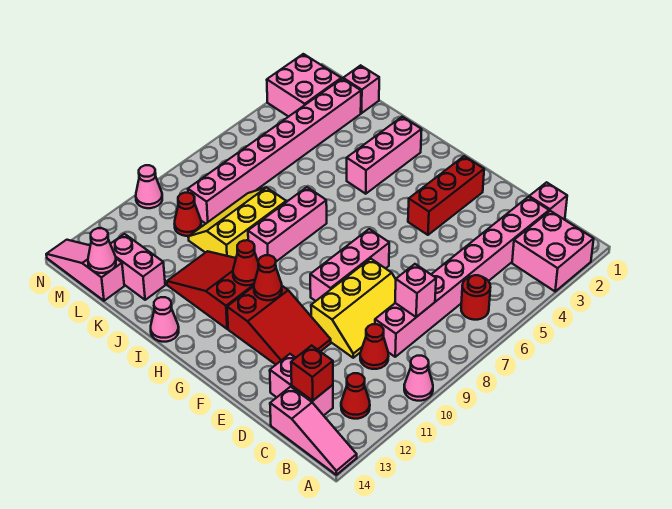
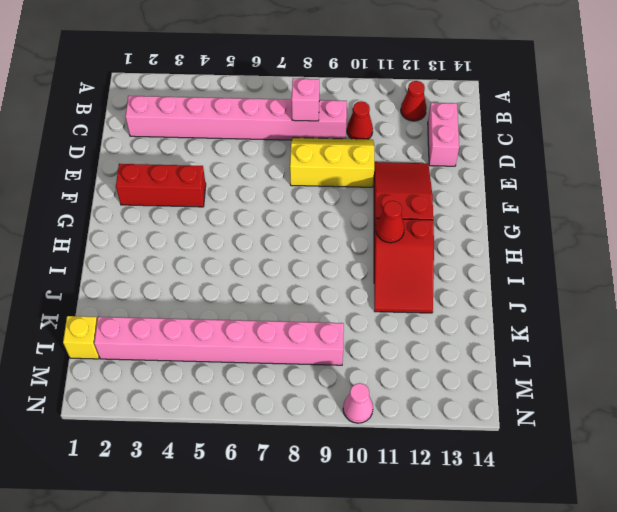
yellow 1x1 brick [63,316,99,359] -> pink 1x1 brick [343,65,379,113]
none -> pink 2x2 brick [512,211,594,291]
none -> pink 1x1 cone [404,356,433,401]
none -> pink 1x3 slope [270,387,357,475]
none -> red 1x1 round brick [461,275,490,320]

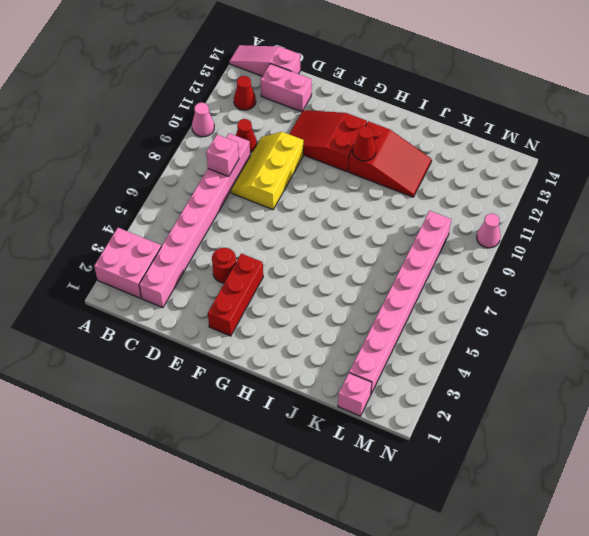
red 1x1 round brick [212,248,236,283] -> red 1x1 round brick moved to [461,275,490,320]
none -> pink 1x1 brick [529,182,567,219]
none -> pink 1x3 brick [310,229,389,301]
none -> pink 1x3 brick [347,117,422,194]
none -> pink 1x3 brick [248,187,327,261]

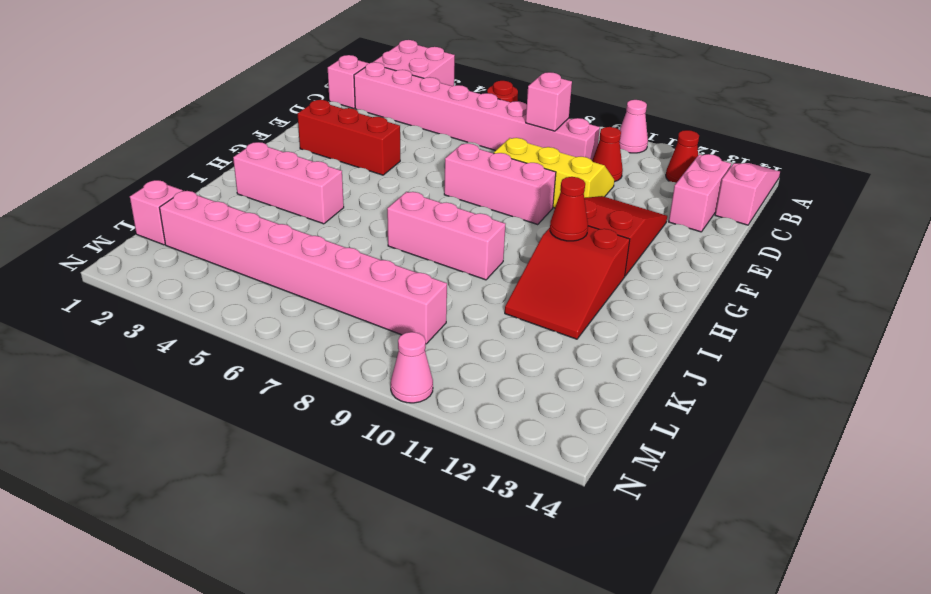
none -> pink 1x1 cone [151,297,179,342]
none -> yellow 2x3 slope [188,187,286,258]
none -> pink 1x2 brick [111,234,165,300]
none -> red 1x1 cone [175,193,201,236]

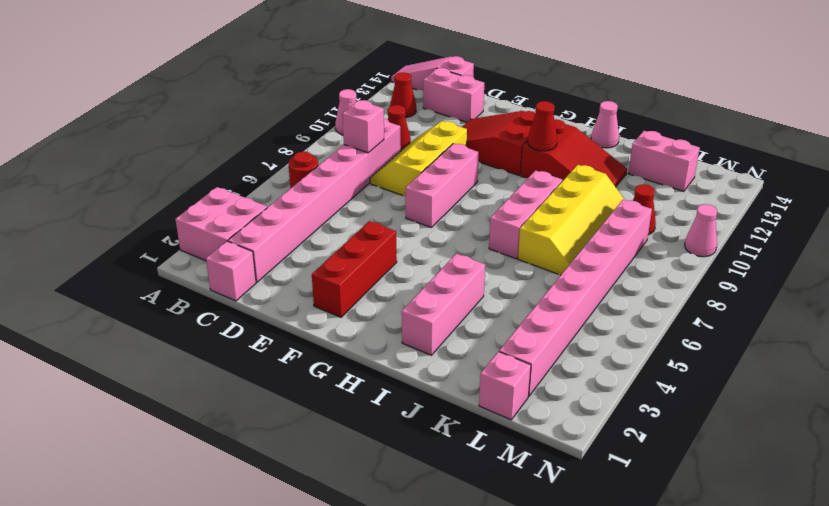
yellow 2x4 slope [518,165,625,275] -> yellow 2x3 slope [188,187,286,258]
none -> pink 1x3 slope [46,240,124,301]
none -> pink 2x2 brick [267,54,341,117]
none -> red 1x1 brick [291,346,333,401]
none -> red 1x1 cone [254,255,282,300]

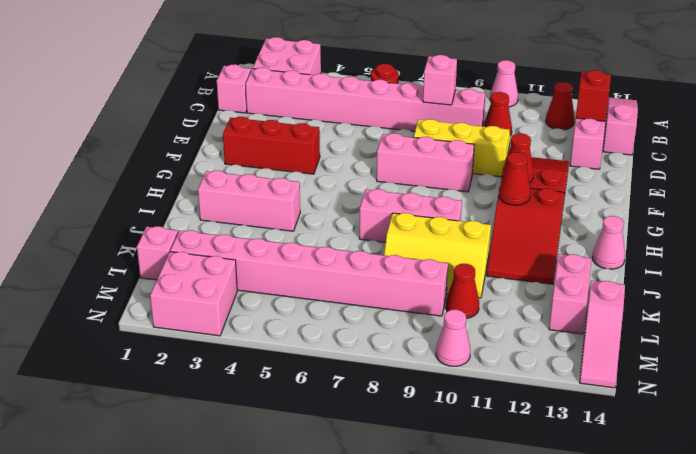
none -> pink 1x1 cone [88,228,116,273]

